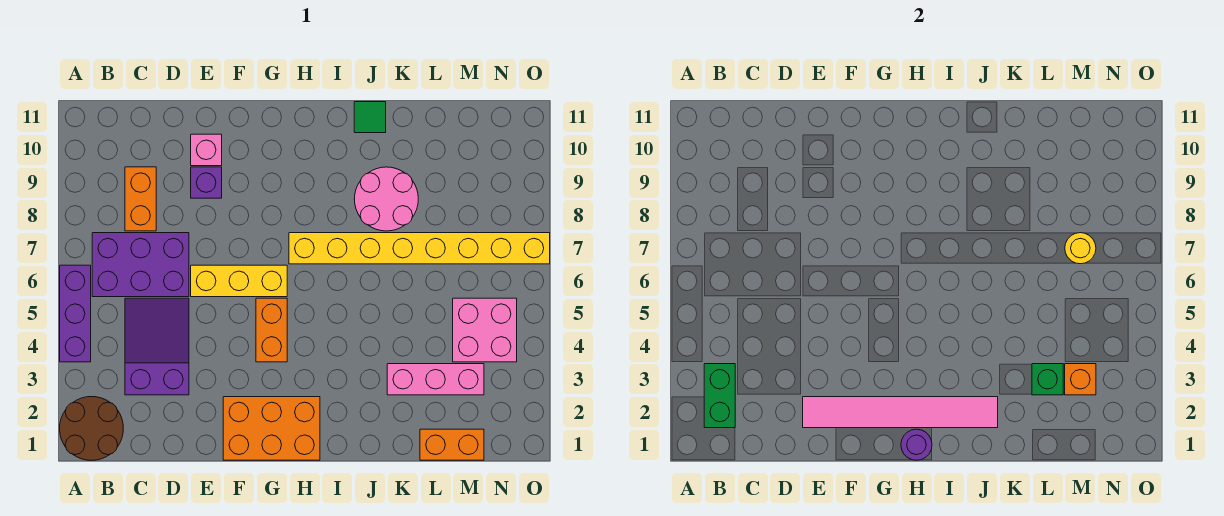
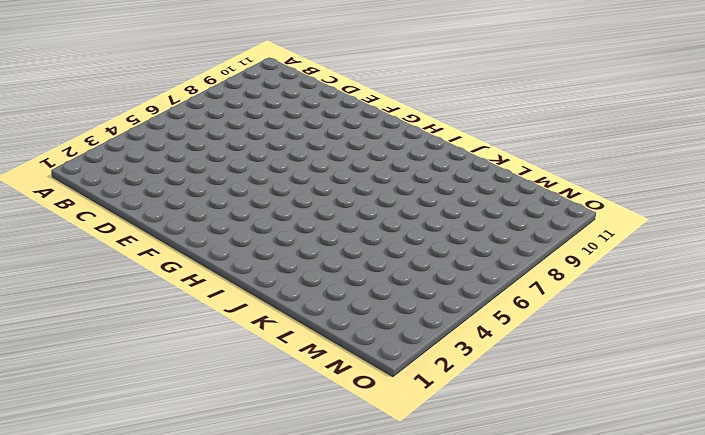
none -> brown 2x2 round brick [60,397,123,460]
none -> purple 1x3 brick [60,265,91,362]
none -> purple 2x3 brick [92,233,189,297]

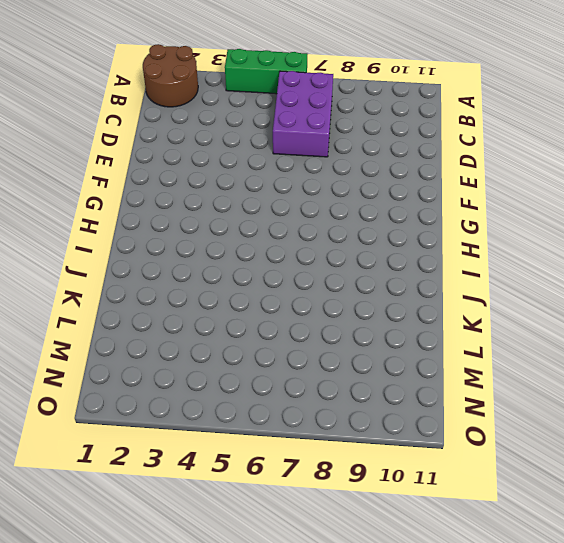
green 1x3 brick [225,49,307,94] -> purple 1x3 brick [60,265,91,362]
none -> purple 2x3 slope [125,298,189,395]
none -> orange 1x2 brick [125,167,156,231]
none -> yellow 1x3 brick [191,265,287,297]

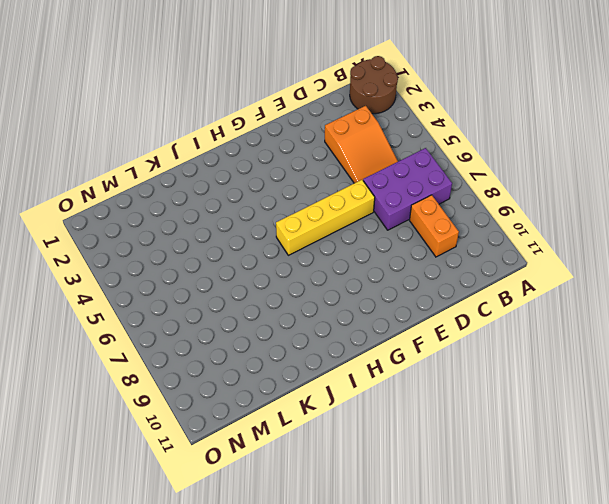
orange 2x3 slope [325,106,398,183] -> purple 2x3 slope [125,298,189,395]
yellow 1x4 brick [276,180,375,255] -> yellow 1x3 brick [191,265,287,297]
none -> purple 1x3 brick [60,265,91,362]
none -> purple 1x1 brick [191,167,222,198]
none -> pink 1x1 brick [191,134,222,166]

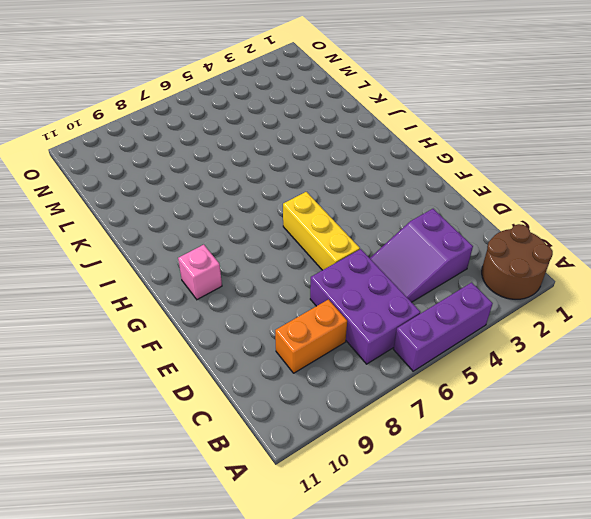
pink 1x1 brick [178,244,222,300] -> pink 1x1 brick moved to [191,134,222,166]
none -> purple 1x1 brick [191,167,222,198]
none -> orange 2x3 brick [223,397,320,460]
none -> orange 1x2 brick [256,298,287,362]

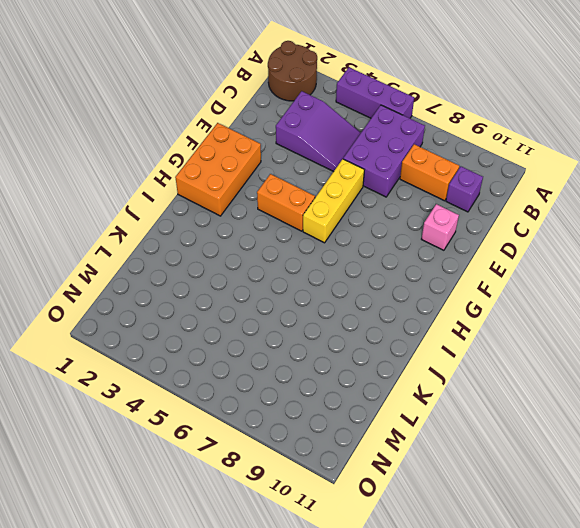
purple 1x1 brick [446,167,483,212] -> purple 1x1 brick moved to [191,167,222,198]
none -> yellow 1x8 brick [289,233,550,264]
none -> pink 2x2 round brick [355,167,418,231]
none -> green 1x1 tile [354,102,386,133]

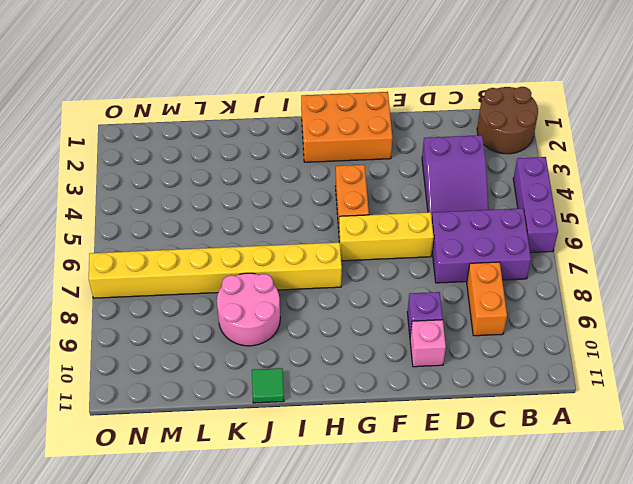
none -> pink 1x3 brick [387,364,484,395]
none -> orange 1x2 brick [420,429,484,460]
none -> pink 2x2 brick [453,298,517,362]

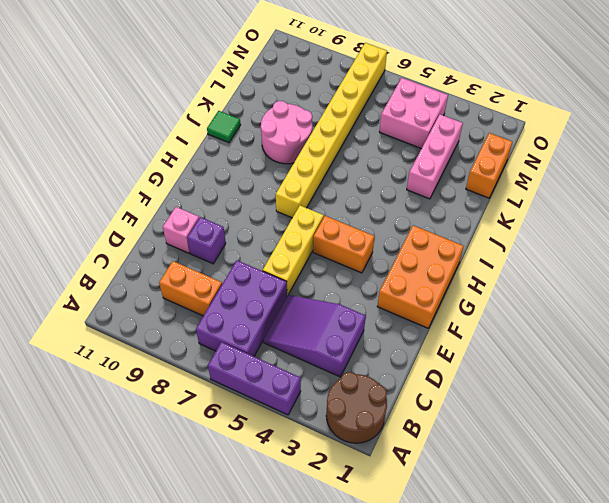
none -> green 1x2 brick [704,364,735,428]
none -> pink 1x6 tile [803,397,998,428]
none -> purple 1x1 round brick [901,429,932,460]

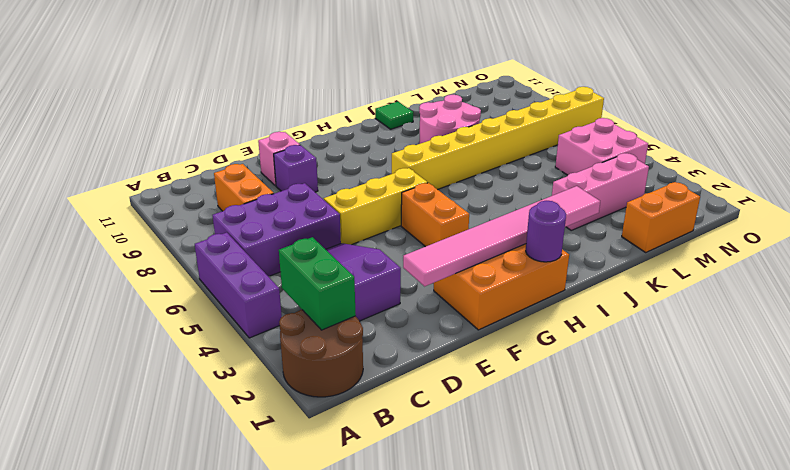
none -> green 1x1 brick [1032,364,1063,395]
none -> orange 1x1 brick [1065,364,1096,395]
none -> yellow 1x1 round brick [1065,233,1096,264]

